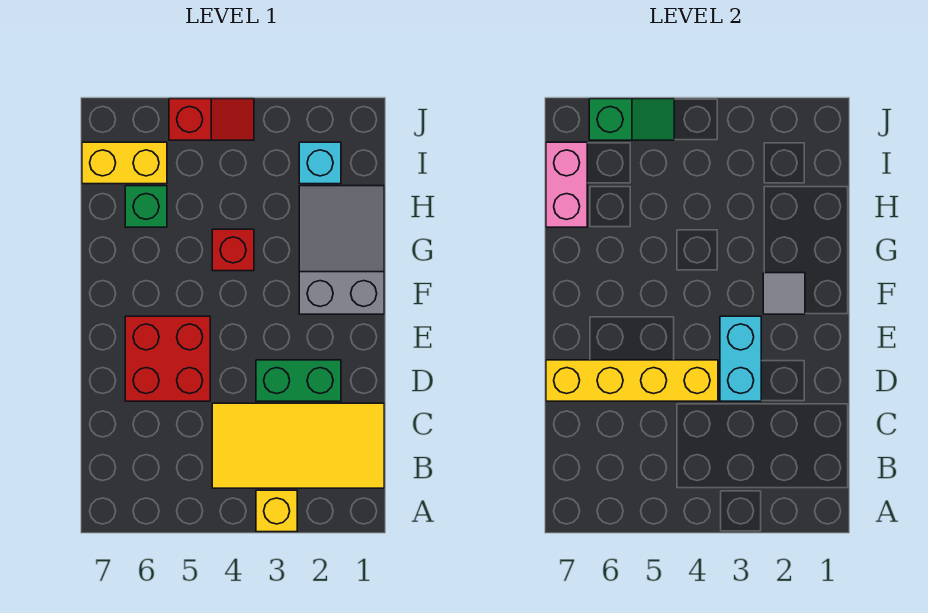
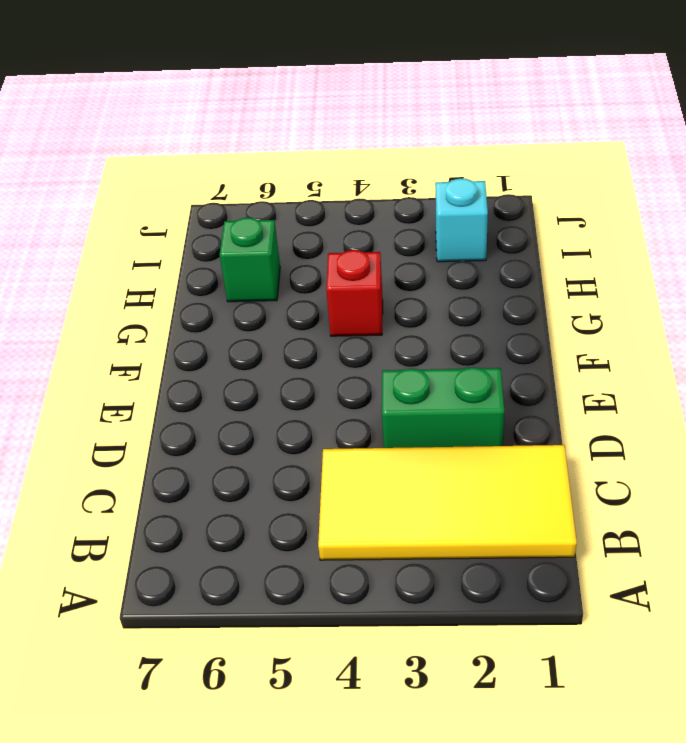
none -> yellow 1x1 brick [256,490,297,532]
none -> red 2x2 brick [125,316,210,401]
none -> grey 2x3 slope [299,186,384,314]

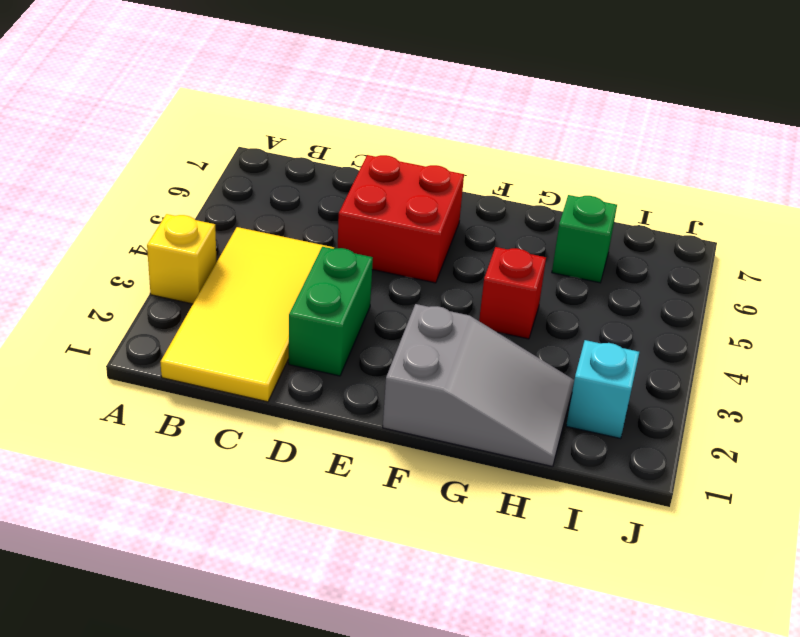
none -> yellow 1x2 brick [82,142,167,184]
none -> red 1x2 slope [169,99,254,140]
none -> cyan 1x2 brick [720,316,761,401]

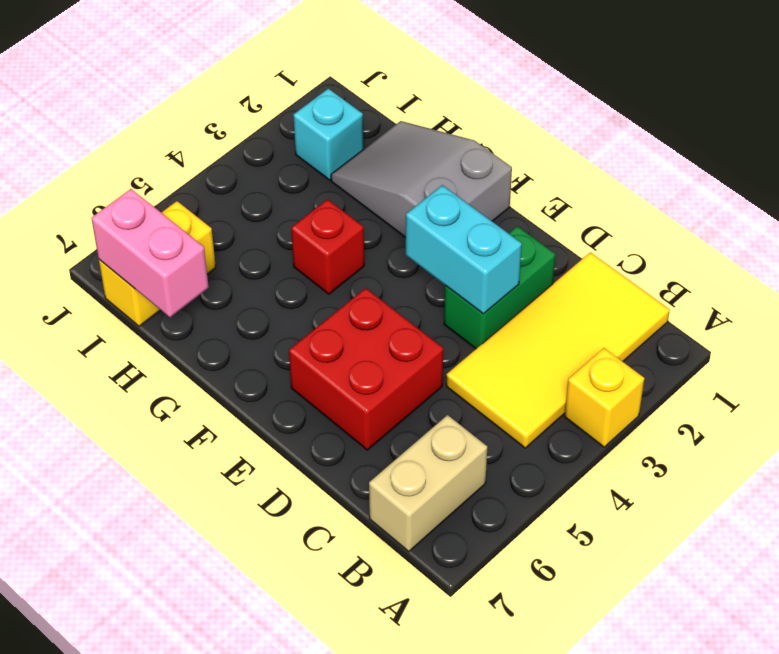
tan 1x2 brick [369,415,487,551] -> none
none -> green 1x1 brick [125,186,167,227]
none -> red 1x2 slope [169,99,254,140]
none -> yellow 1x4 brick [546,360,718,401]

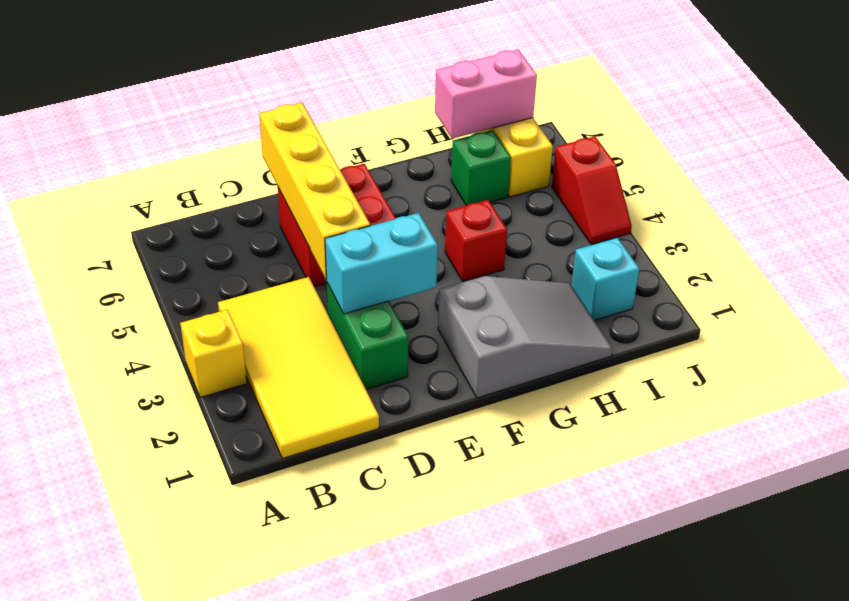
none -> grey 1x1 tile [763,273,805,314]
none -> green 1x2 slope [589,99,674,140]

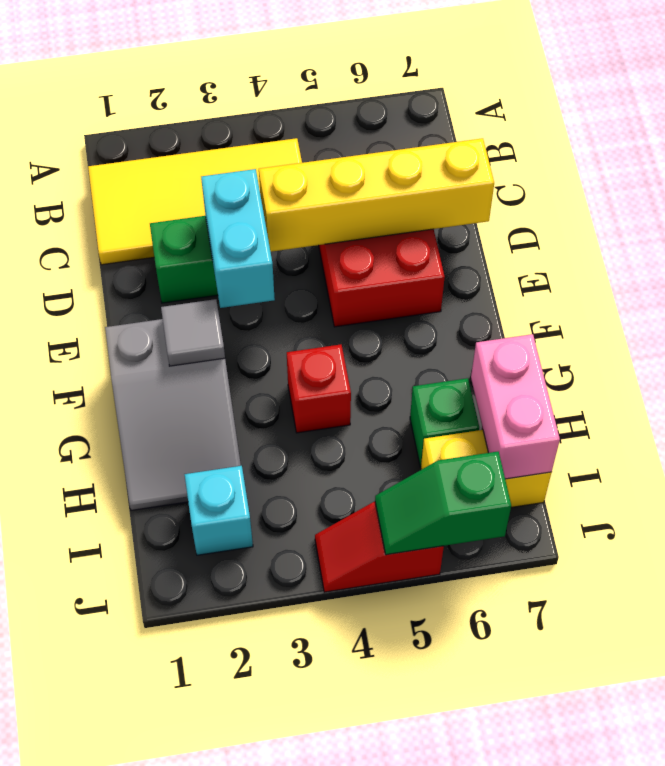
none -> yellow 1x1 brick [256,490,297,532]

